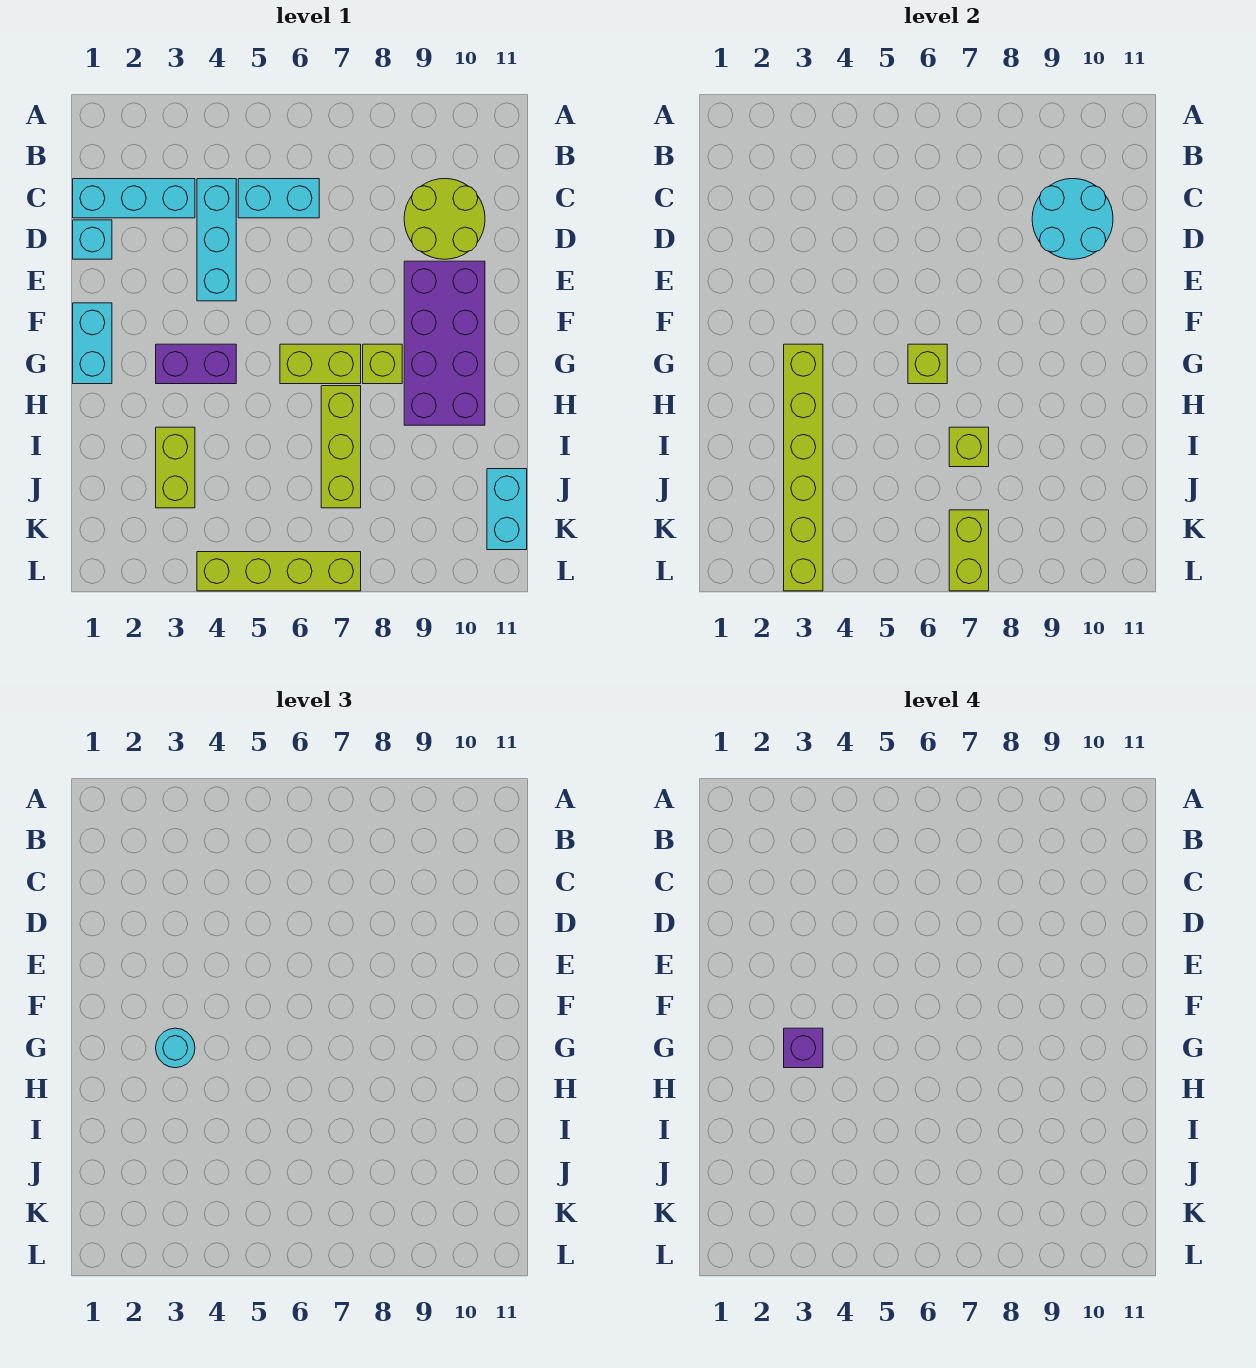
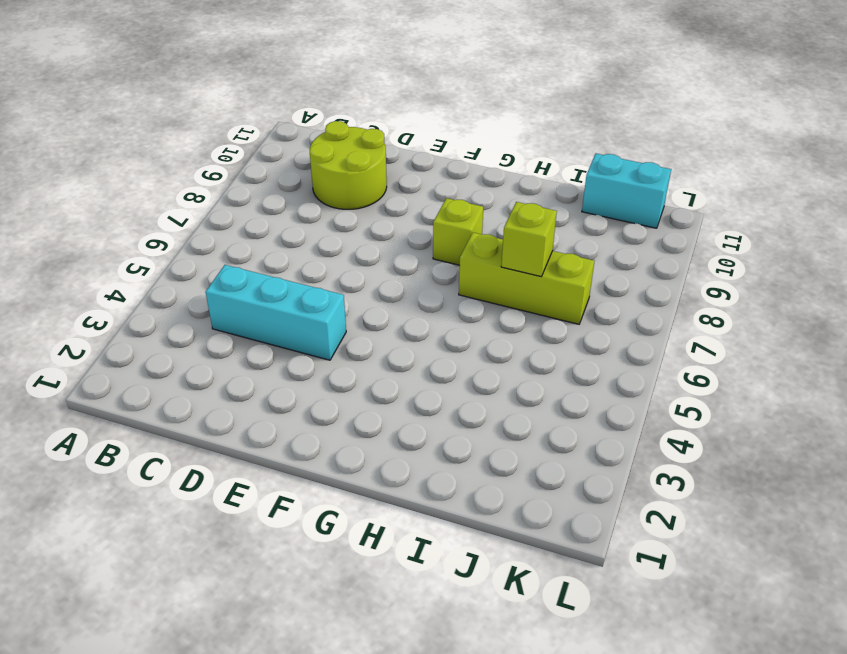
none -> cyan 1x3 brick [73,179,195,218]
none -> cyan 1x2 brick [238,179,319,218]
none -> cyan 1x1 brick [73,220,112,259]

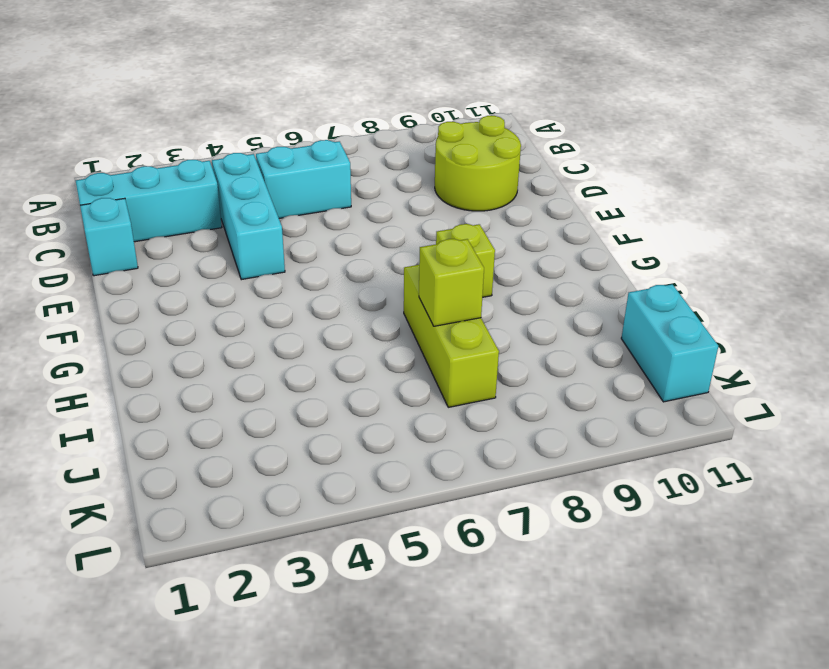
none -> purple 2x4 brick [404,261,485,425]
none -> cyan 1x2 brick [73,303,112,384]
none -> purple 1x2 brick [156,344,236,384]

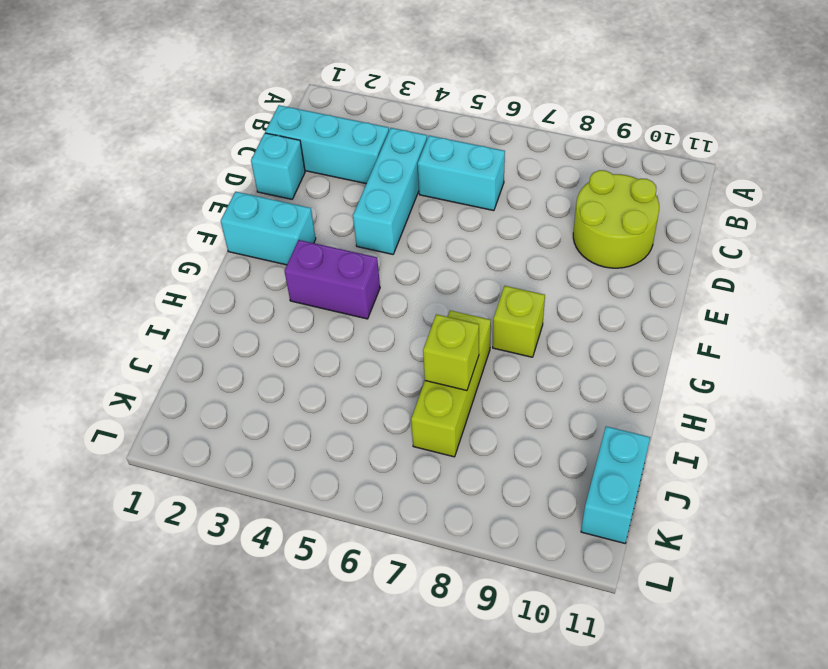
cyan 1x2 brick [221,192,316,265] -> cyan 1x2 brick turned to [73,303,112,384]
none -> purple 2x4 brick [404,261,485,425]
none -> lime 1x2 brick [280,344,361,384]
none -> lime 1x2 brick [156,427,195,508]

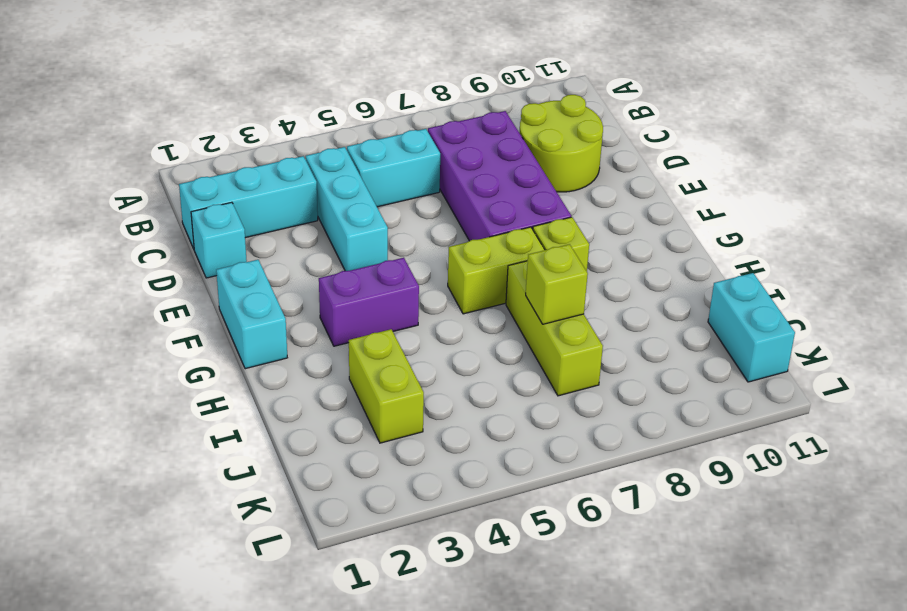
purple 2x4 brick [428,111,571,241] -> purple 2x4 brick moved to [404,261,485,425]
none -> lime 1x4 brick [197,552,361,591]
none -> cyan 2x2 round brick [1032,179,1113,259]
none -> lime 1x6 brick [784,344,823,591]

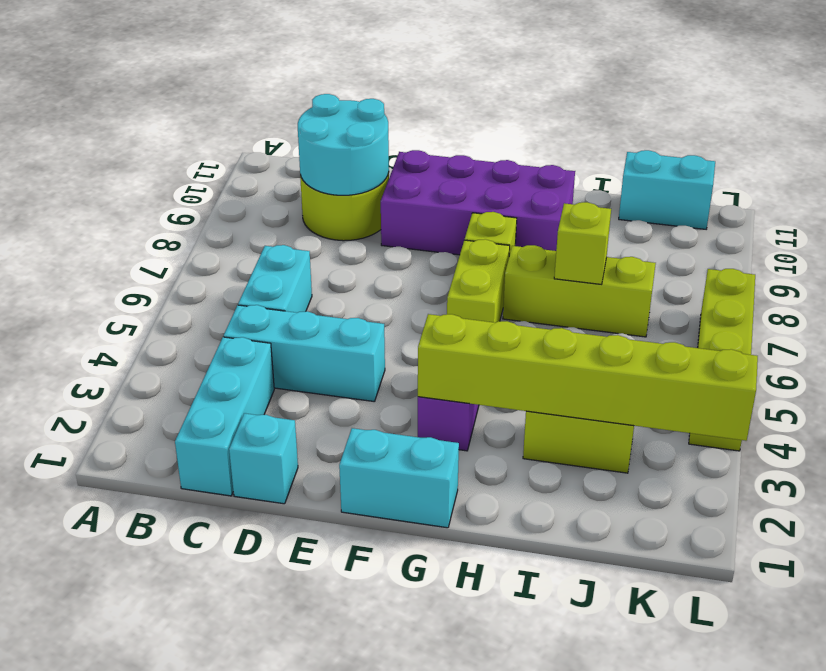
none -> lime 1x1 brick [908,344,947,384]
none -> lime 1x2 brick [949,510,989,591]
none -> cyan 1x1 round brick [156,1028,195,1068]

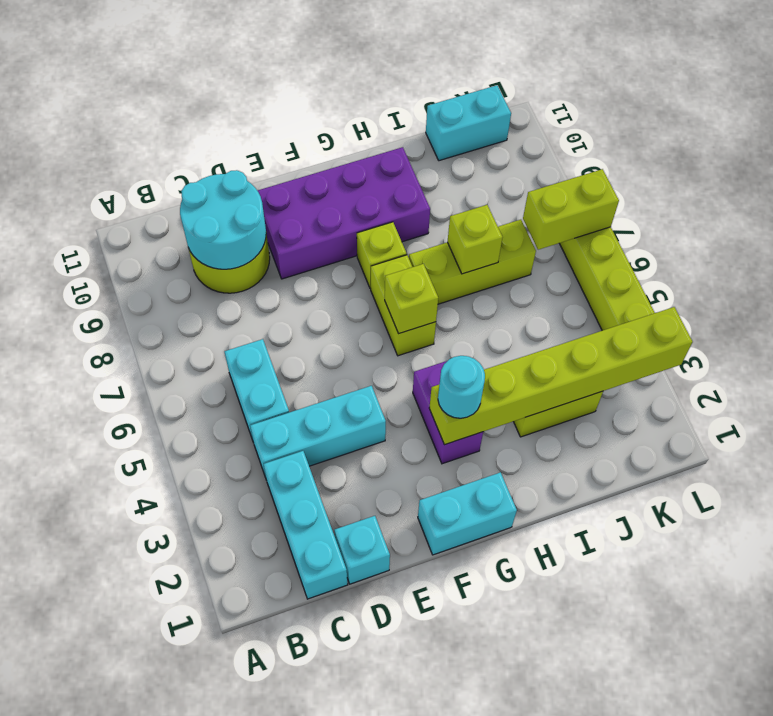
none -> purple 1x1 brick [784,1028,823,1068]

